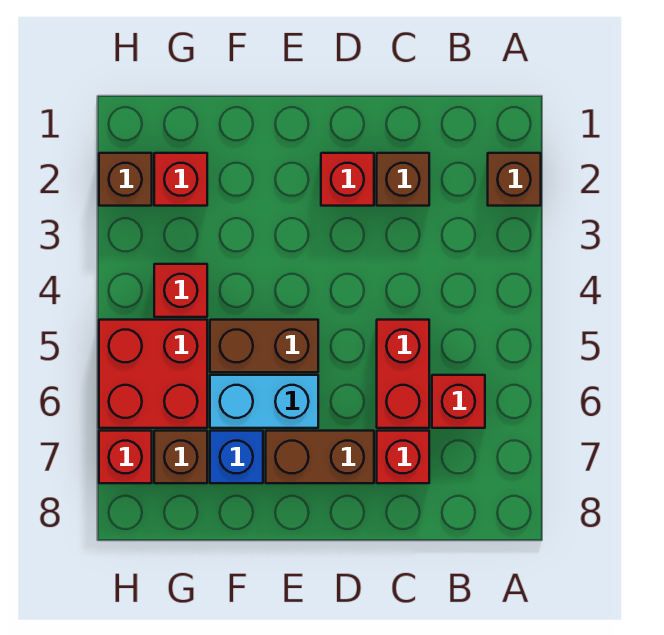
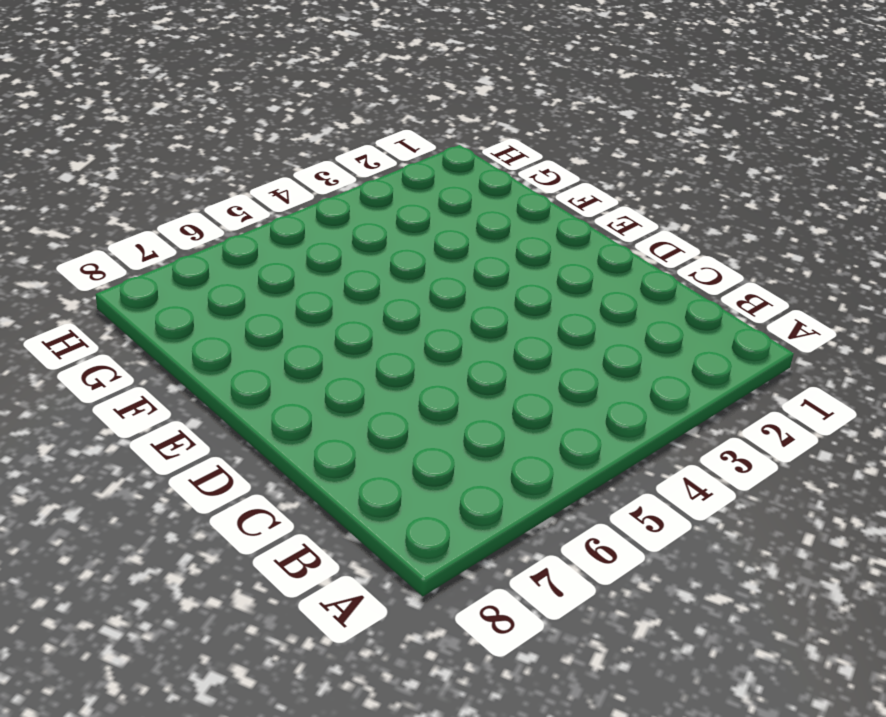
none -> brown 1x1 brick [488,153,541,206]
none -> red 1x1 brick [432,375,485,428]
none -> brown 1x1 brick [377,153,429,206]

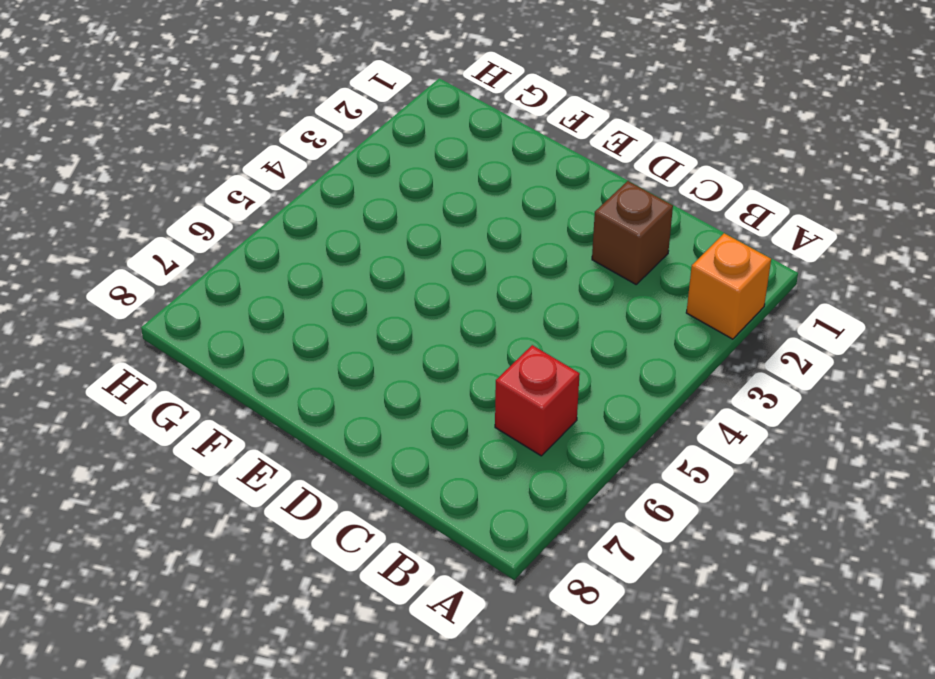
orange 1x1 brick [686,233,771,339] -> brown 1x1 brick [488,153,541,206]
none -> red 1x2 brick [377,320,429,428]
none -> red 1x1 brick [377,431,429,483]
none -> red 1x1 brick [321,153,374,206]

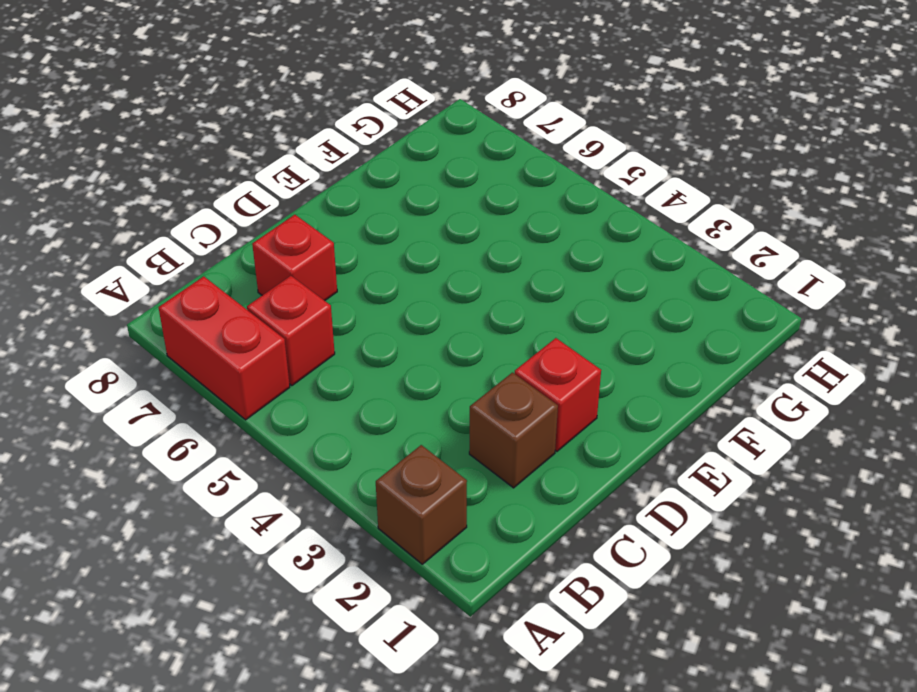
red 1x2 brick [159,276,290,420] -> red 1x2 brick moved to [377,320,429,428]
none -> brown 1x2 brick [266,431,374,483]
none -> brown 1x2 brick [210,320,318,372]
none -> cyan 1x2 brick [210,375,318,428]

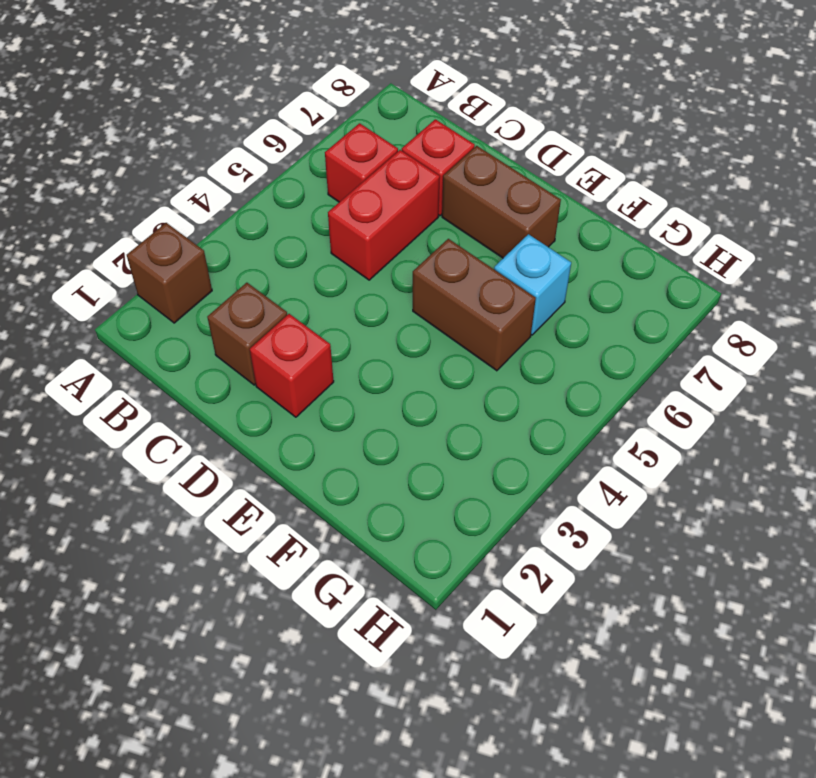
cyan 1x1 brick [494,234,571,335] -> cyan 1x2 brick [210,375,318,428]
none -> blue 1x1 brick [210,431,263,483]
none -> red 1x1 brick [154,153,207,206]
none -> red 1x1 brick [154,264,207,317]

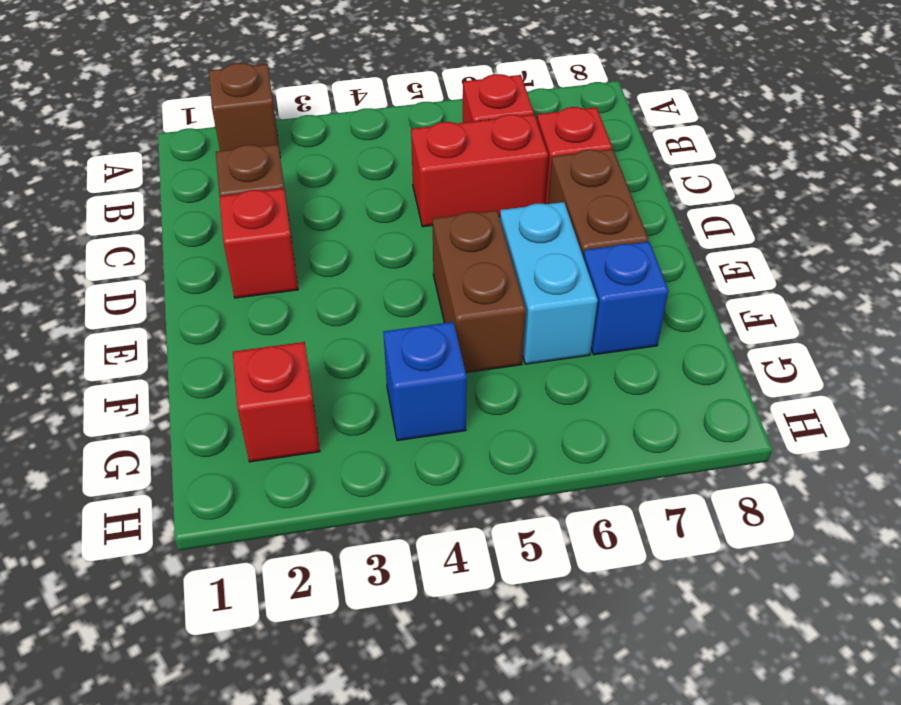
blue 1x1 brick [383,322,467,441] -> red 1x1 brick [154,264,207,317]
none -> red 2x2 brick [99,320,207,428]
none -> brown 1x1 brick [154,431,207,483]
none -> brown 1x1 brick [99,153,152,206]

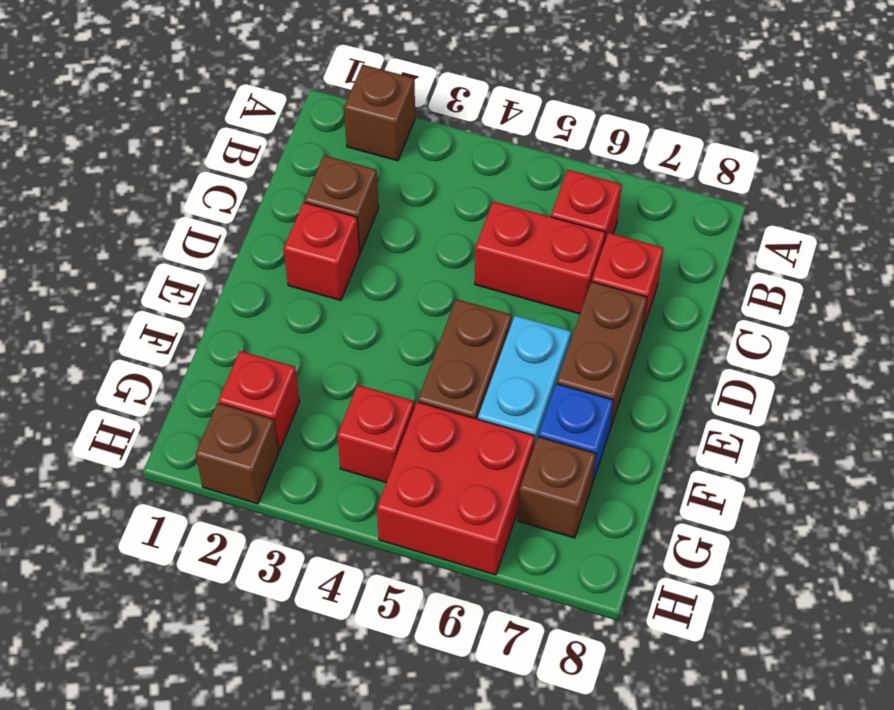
none -> red 1x1 brick [99,431,152,483]

